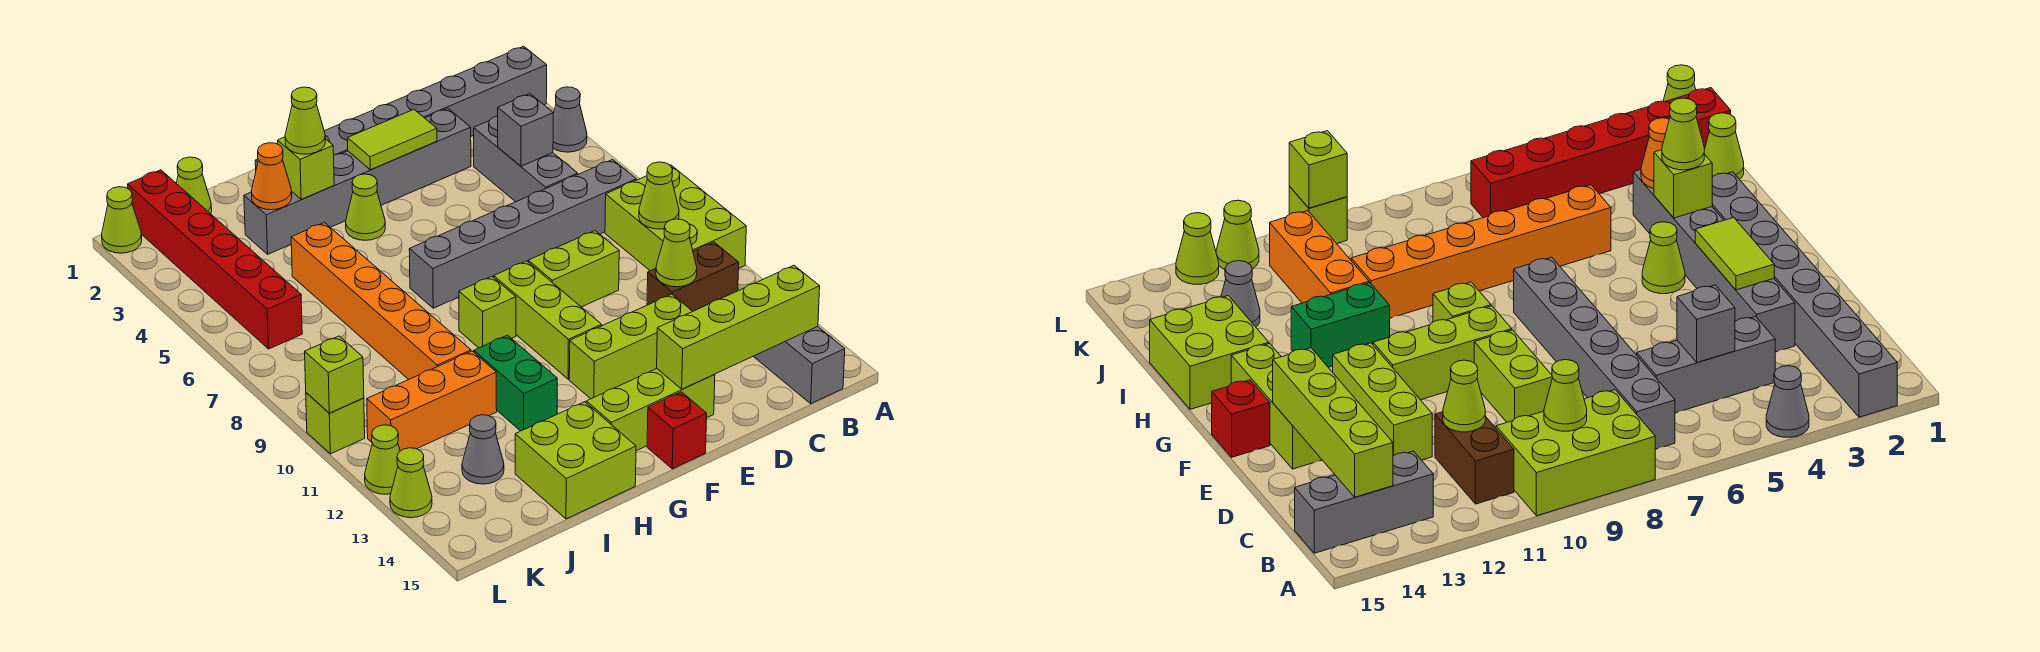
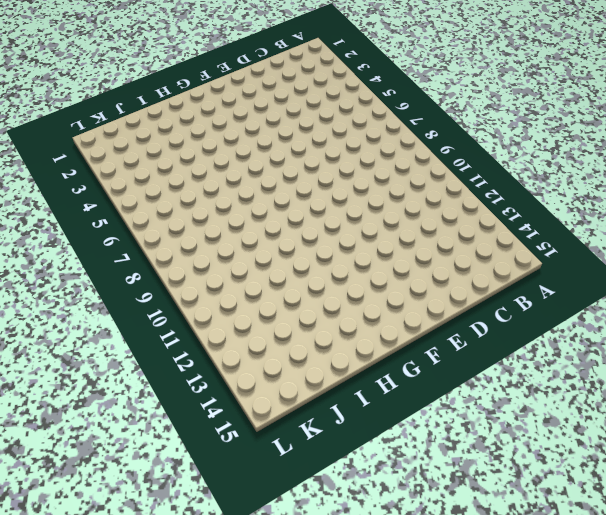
none -> grey 1x8 brick [255,46,547,169]
none -> grey 1x1 cone [553,87,587,152]
none -> lime 2x3 brick [605,165,746,271]
none -> grey 1x6 brick [409,160,636,308]

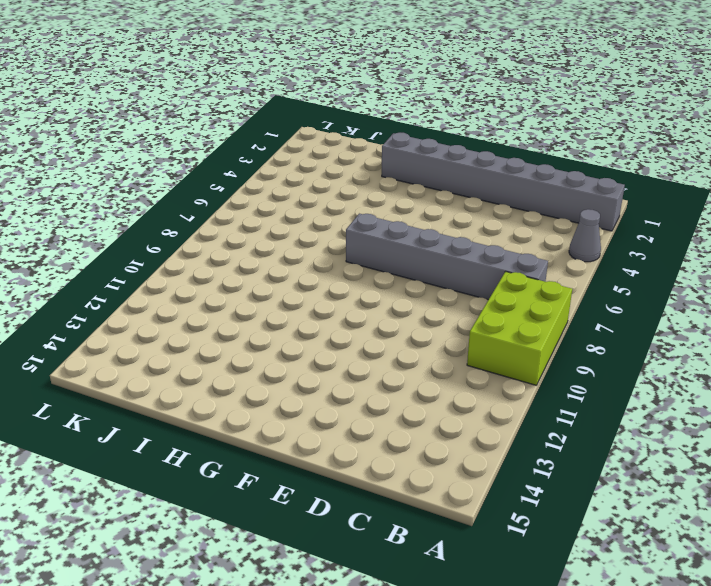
none -> brown 1x2 brick [647,242,739,311]
none -> grey 1x3 brick [753,326,845,404]
none -> grey 1x3 brick [474,116,578,202]
none -> grey 1x6 brick [244,108,471,254]

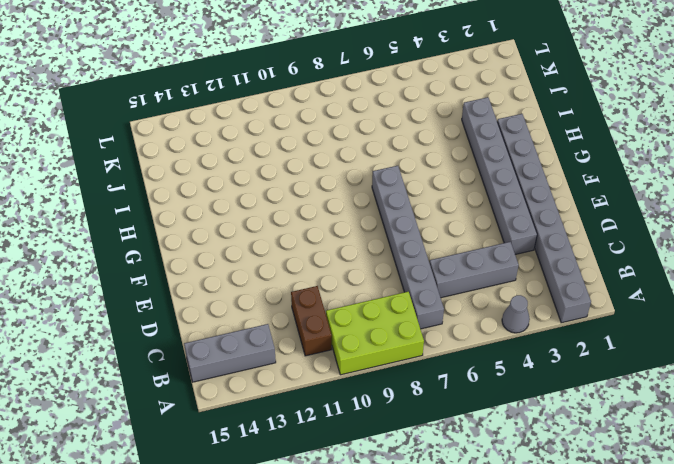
none -> lime 1x2 brick [528,231,619,307]
none -> lime 1x3 brick [569,294,692,399]
none -> lime 1x3 brick [586,369,715,451]
none -> lime 1x3 brick [494,261,602,379]

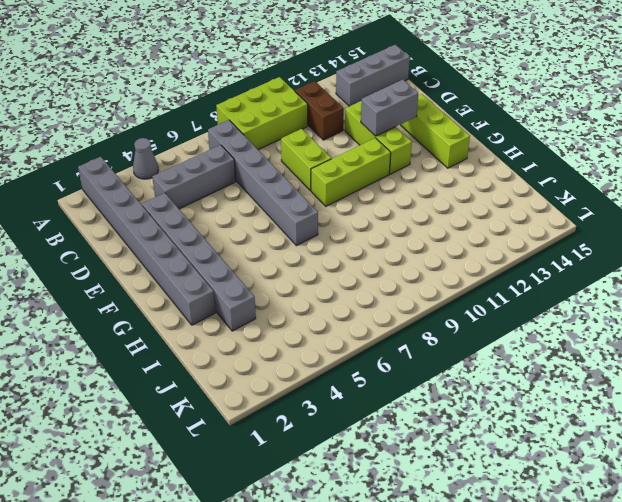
grey 1x2 brick [361,80,418,136] -> none
none -> red 1x1 brick [647,392,707,469]
none -> lime 1x1 cone [346,174,385,240]
none -> lime 1x1 brick [459,277,516,348]
none -> green 1x2 brick [474,335,557,431]

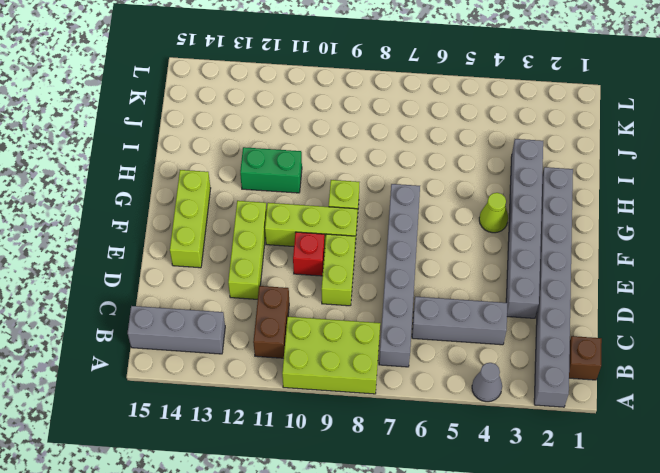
brown 1x1 brick [569,336,602,380] -> none
red 1x1 brick [293,232,325,276] -> red 1x1 brick moved to [647,392,707,469]
none -> lime 2x2 brick [515,402,636,519]
none -> orange 1x6 brick [291,223,471,380]
none -> orange 1x3 brick [367,351,497,451]
none -> lime 1x1 cone [176,157,212,214]

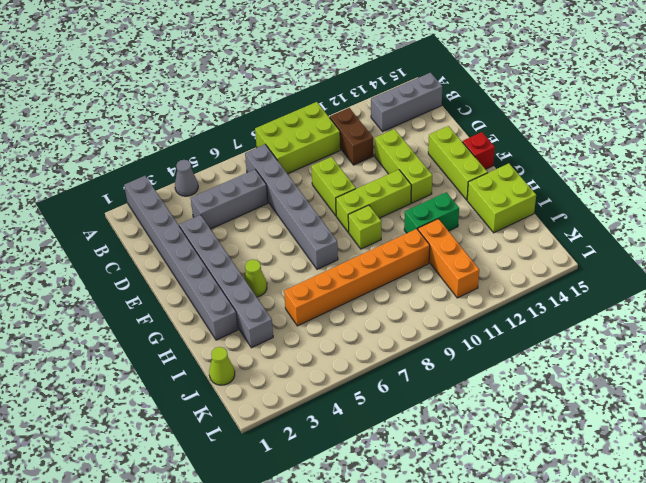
none -> grey 1x1 cone [462,415,504,484]
none -> red 1x6 brick [128,170,302,349]
none -> lime 1x1 cone [102,187,142,253]
none -> lime 1x1 brick [306,393,365,454]

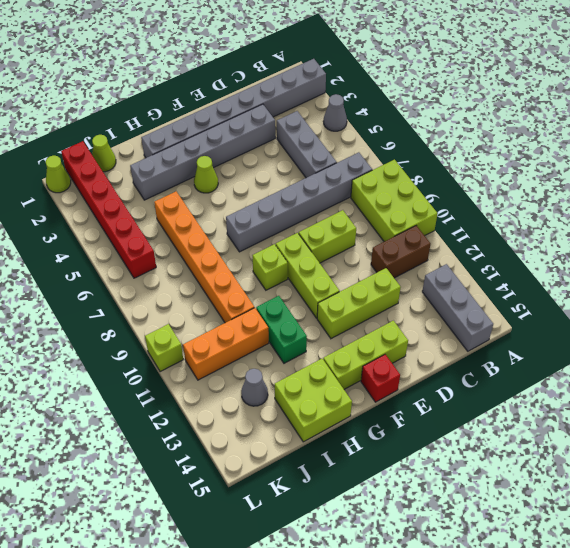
none -> lime 1x1 cone [365,425,400,494]
none -> lime 1x1 cone [390,448,432,518]
none -> lime 1x1 cone [639,162,679,229]
none -> lime 1x4 brick [657,265,820,389]

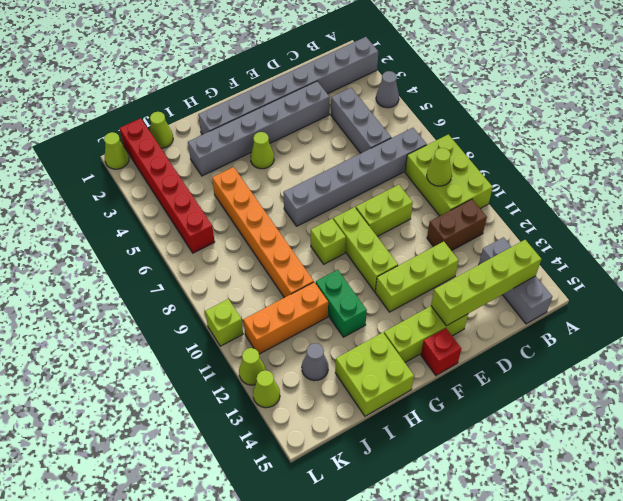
none -> grey 1x1 brick [498,94,553,166]
none -> lime 1x1 cone [656,219,697,287]
none -> lime 1x2 tile [347,109,437,170]
none -> lime 1x1 brick [278,137,334,199]

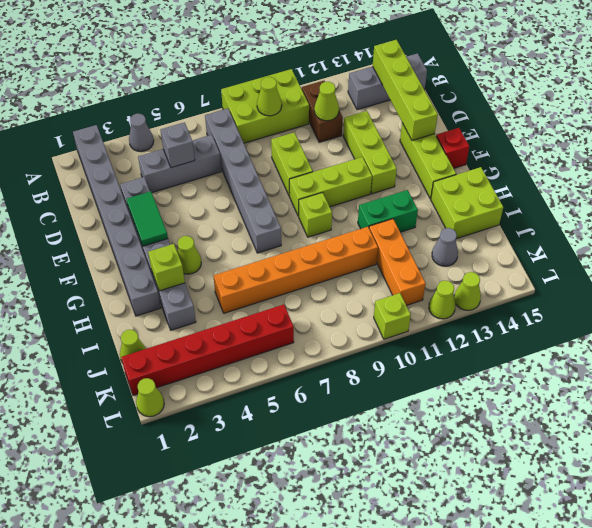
green 1x2 tile [126,191,168,246] -> lime 1x2 tile [347,109,437,170]
none -> orange 1x1 cone [252,143,292,210]
none -> lime 1x1 brick [305,336,364,413]
none -> lime 1x1 cone [285,87,325,154]

